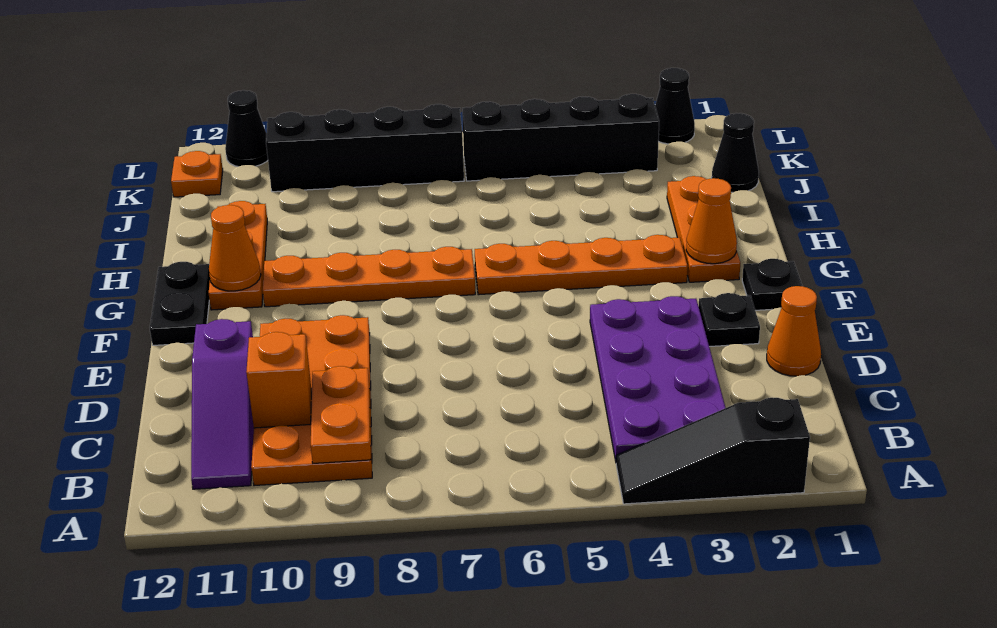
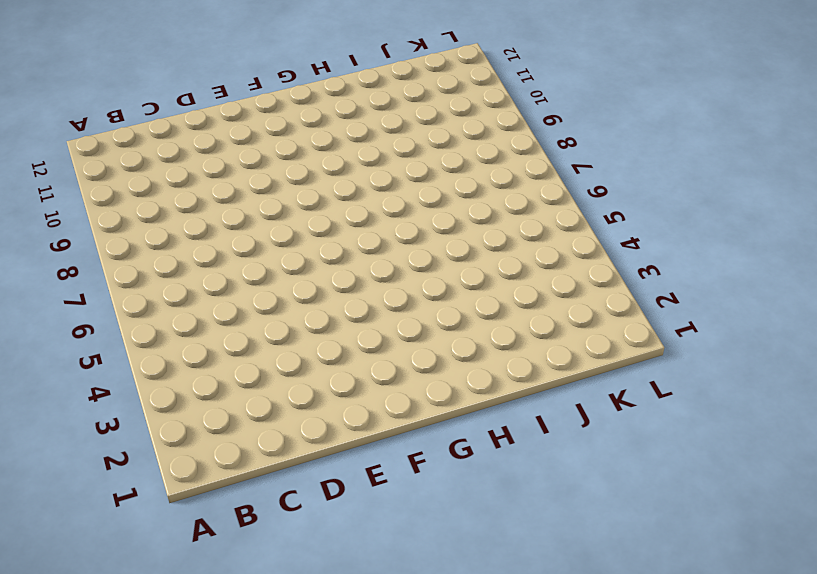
none -> black 1x3 slope [616,398,810,504]
none -> purple 2x4 plate [590,296,725,461]
none -> orange 2x4 plate [251,315,372,486]

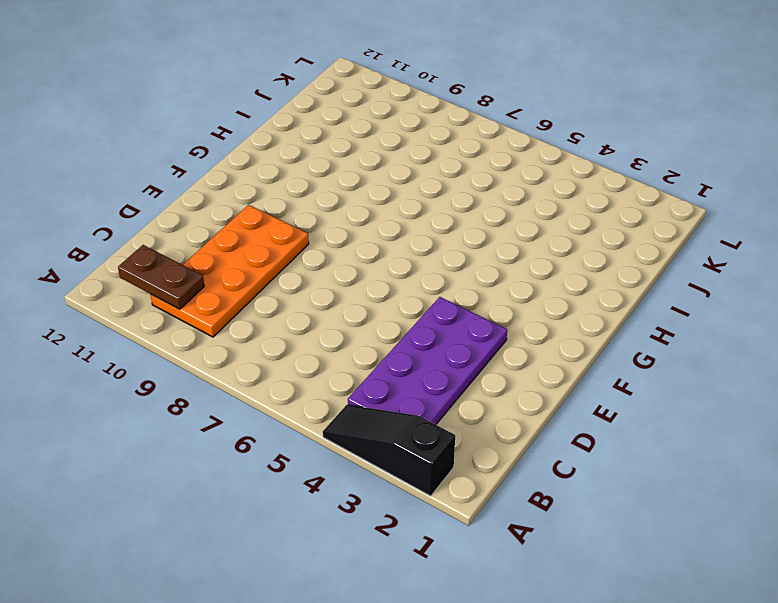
brown 1x2 plate [118,245,204,309] -> none
none -> purple 1x3 slope [191,319,254,489]
none -> orange 1x1 cone [767,286,821,376]
none -> black 1x1 plate [699,293,760,347]

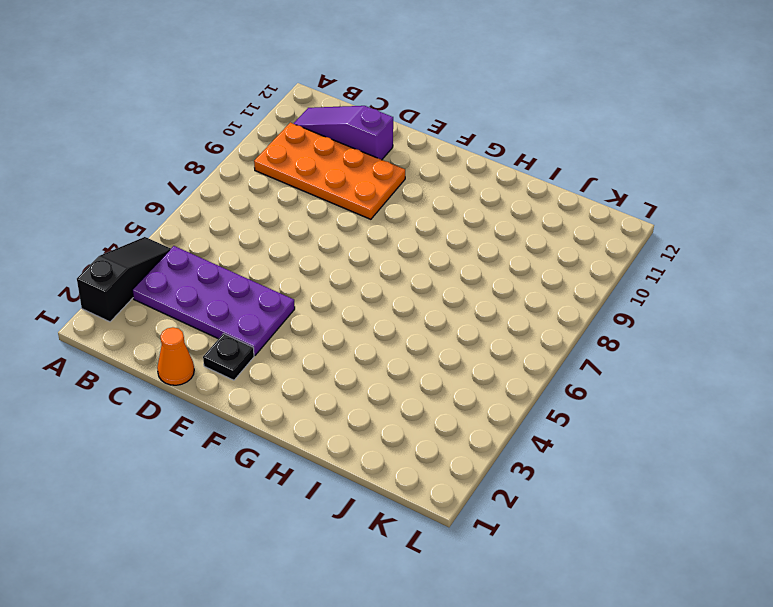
none -> black 1x1 plate [742,259,802,310]
none -> black 1x2 plate [150,262,210,345]
none -> orange 1x3 plate [667,176,740,282]

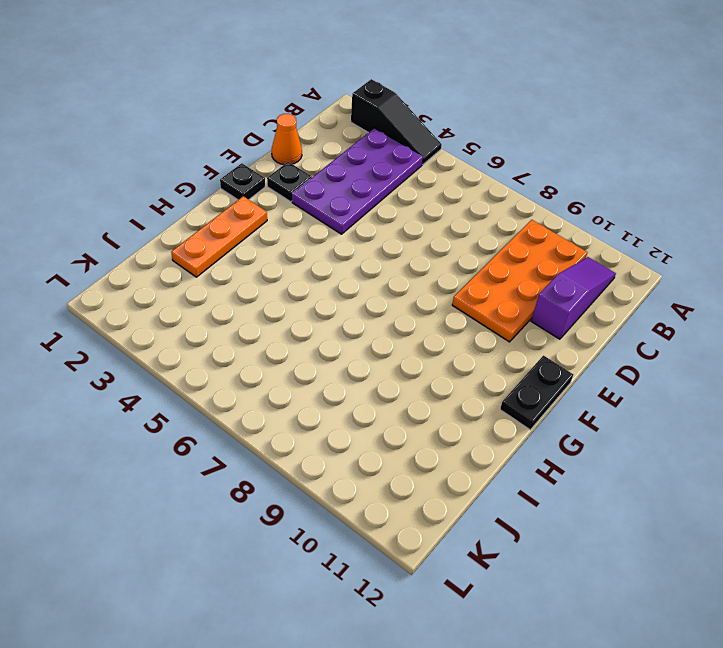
none -> orange 1x4 plate [475,235,688,295]
none -> orange 1x4 plate [263,247,475,307]
none -> orange 1x3 plate [209,201,267,310]

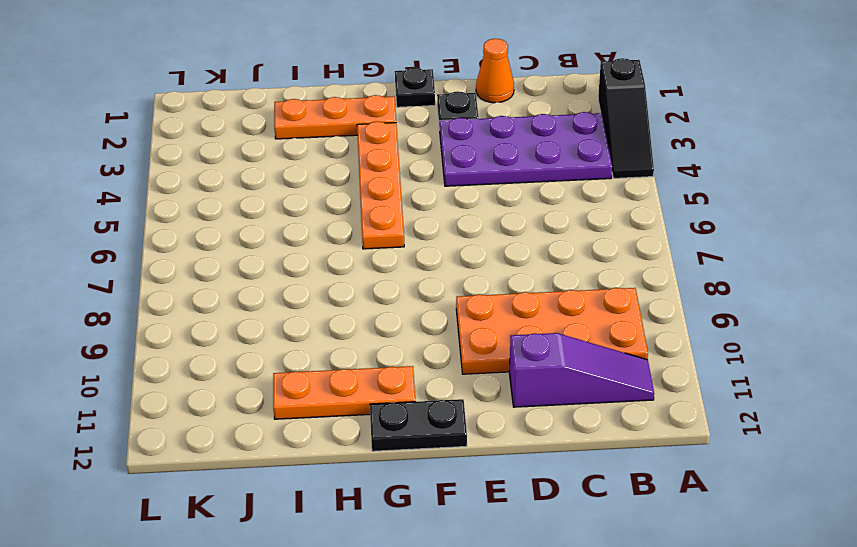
none -> orange 1x4 plate [263,247,475,307]
none -> black 1x1 cone [712,113,759,192]
none -> black 1x4 brick [462,94,659,181]

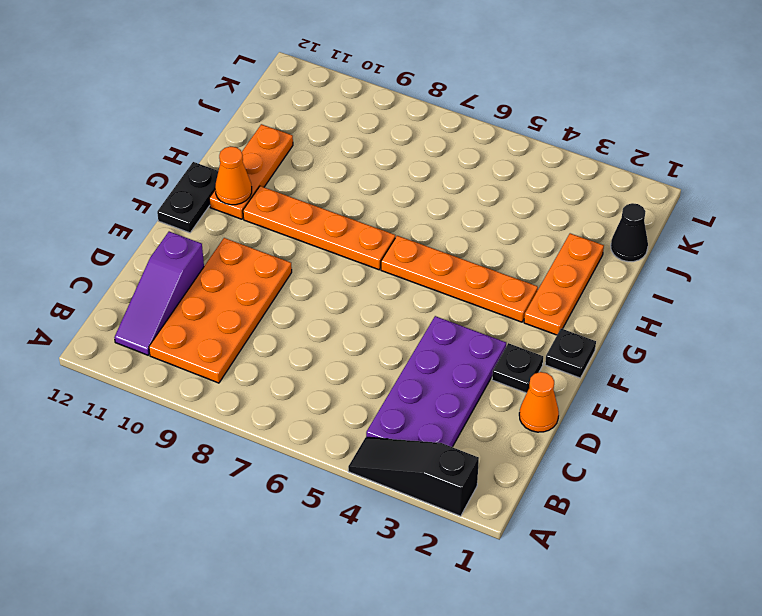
none -> black 1x4 brick [462,94,659,181]
none -> black 1x4 brick [266,104,464,192]
none -> orange 1x1 plate [171,151,223,197]

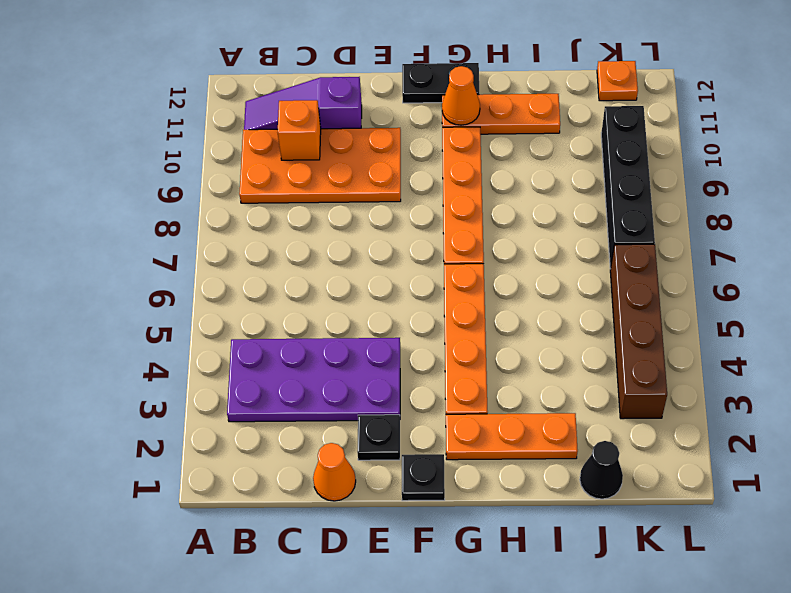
brown 1x4 brick [610,244,667,419] -> black 1x4 brick [462,94,659,181]
none -> black 1x3 slope [616,398,810,504]
none -> black 1x1 cone [655,68,695,144]
none -> black 1x1 cone [225,90,268,167]

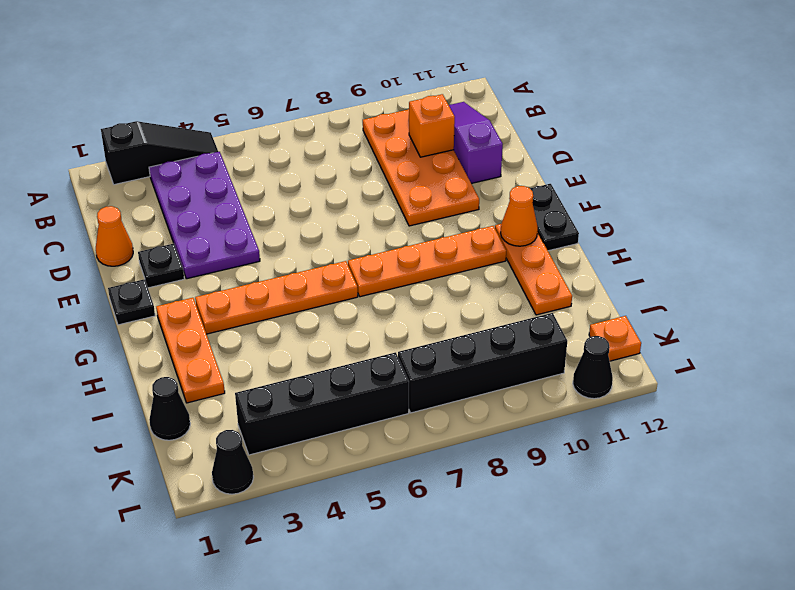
none -> orange 1x2 plate [311,366,371,463]
none -> orange 1x1 cone [686,178,737,264]

